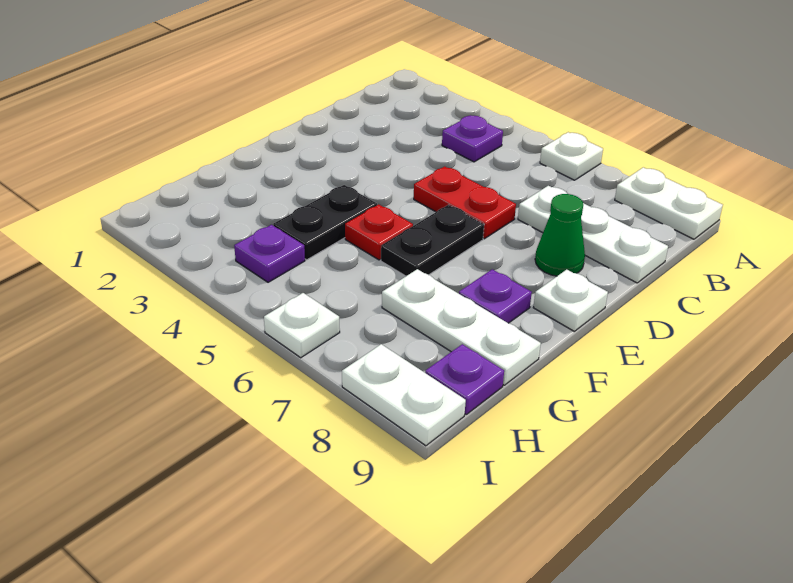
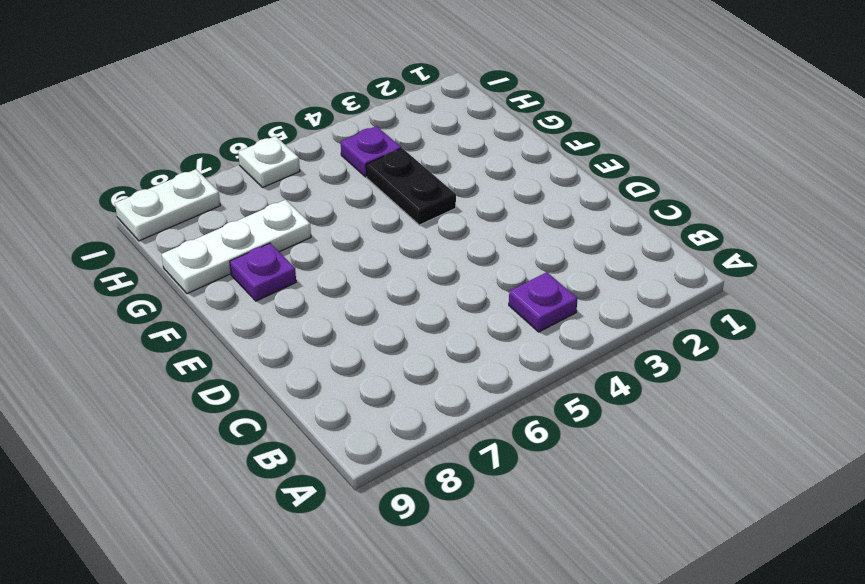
none -> white 1x1 plate [540,132,603,180]
none -> white 1x2 plate [615,167,723,239]
none -> white 1x3 plate [518,186,668,283]

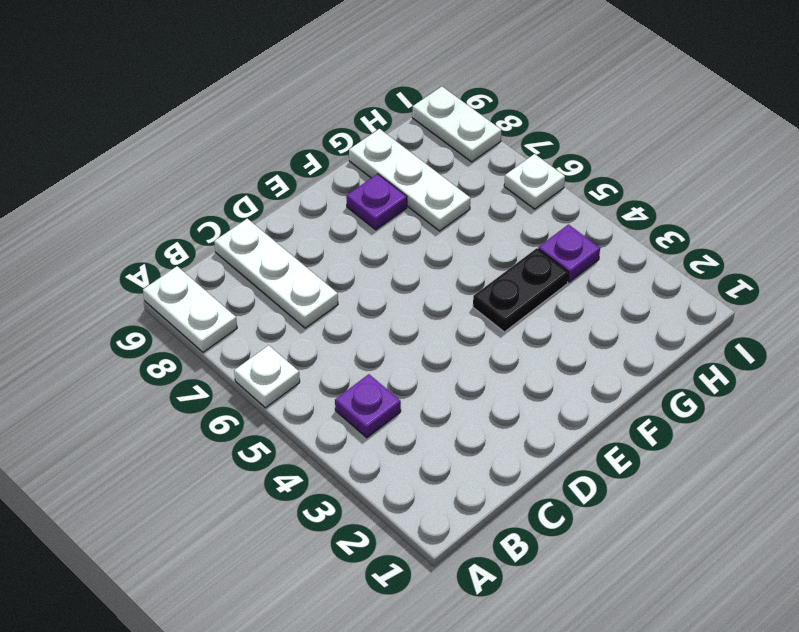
none -> red 1x2 plate [414,166,516,239]
none -> green 1x1 cone [535,194,585,276]
none -> black 1x2 plate [381,205,484,276]

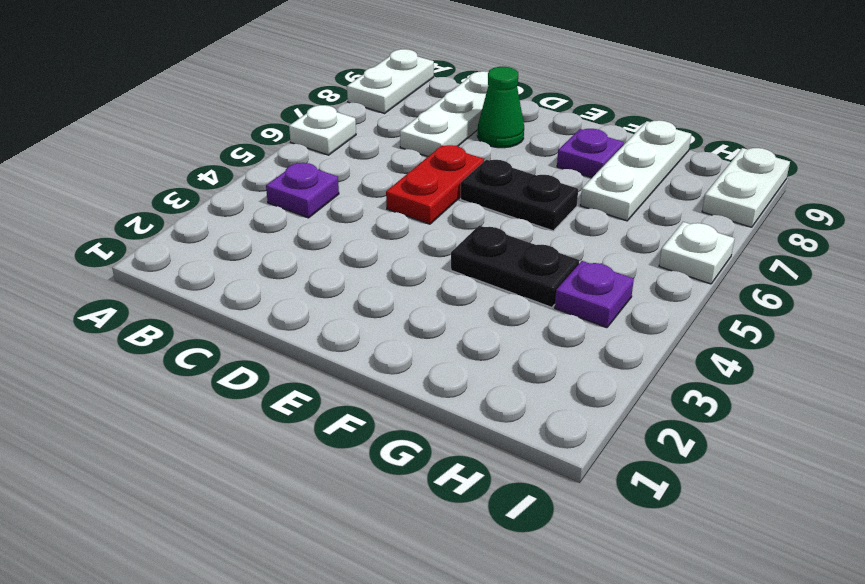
none -> white 1x1 plate [533,270,608,331]
none -> red 1x1 plate [345,204,413,260]
none -> purple 1x1 plate [425,344,504,414]

